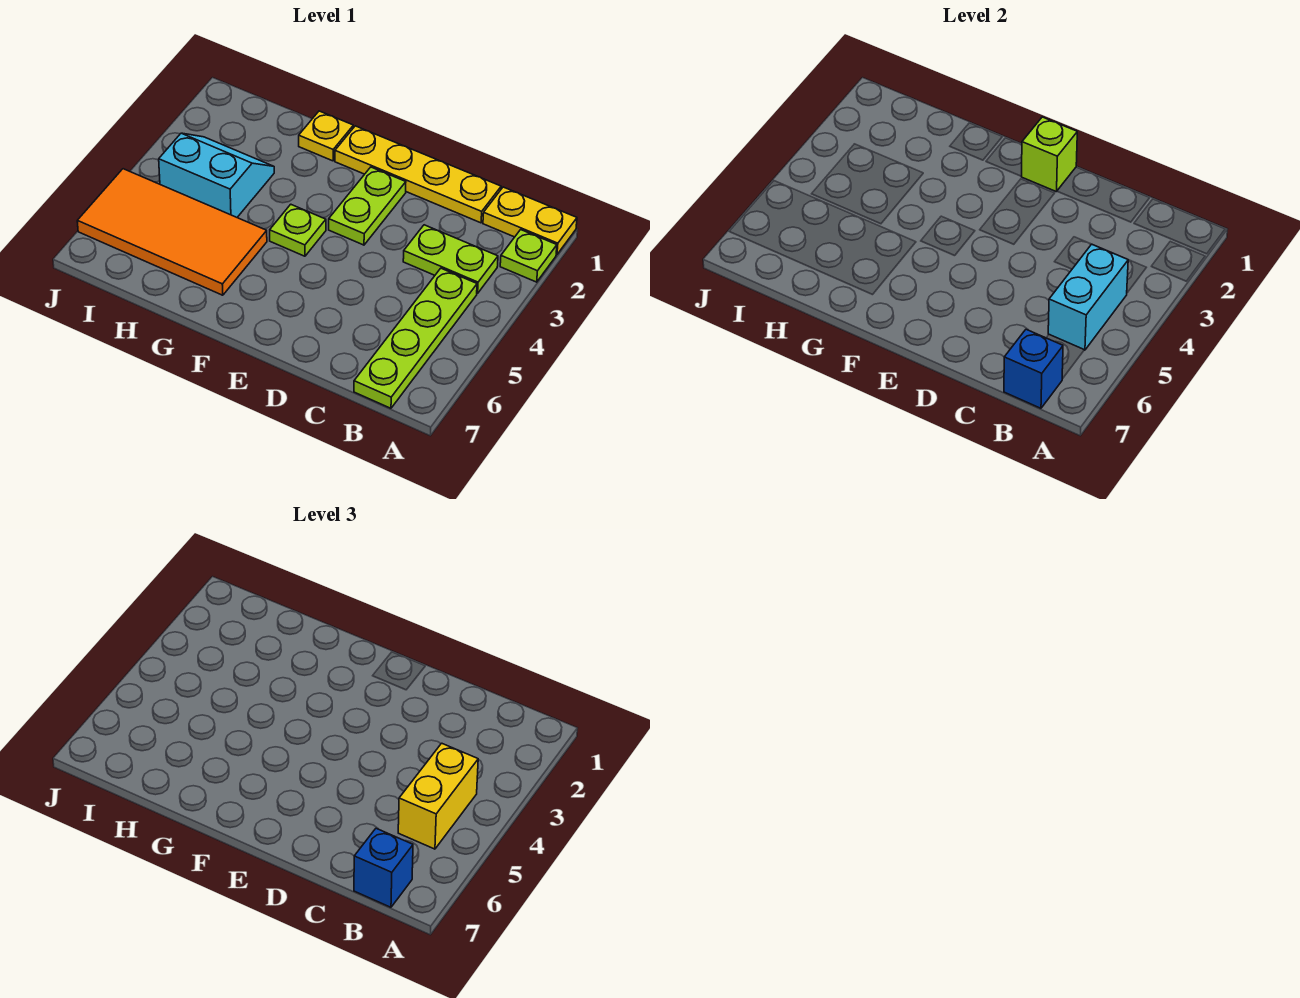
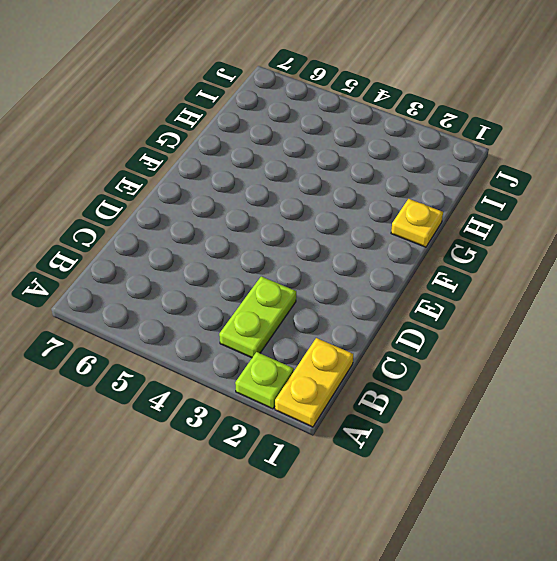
none -> lime 1x4 plate [354,268,477,408]
none -> yellow 1x4 plate [335,126,501,223]
none -> lime 1x2 plate [329,167,406,245]

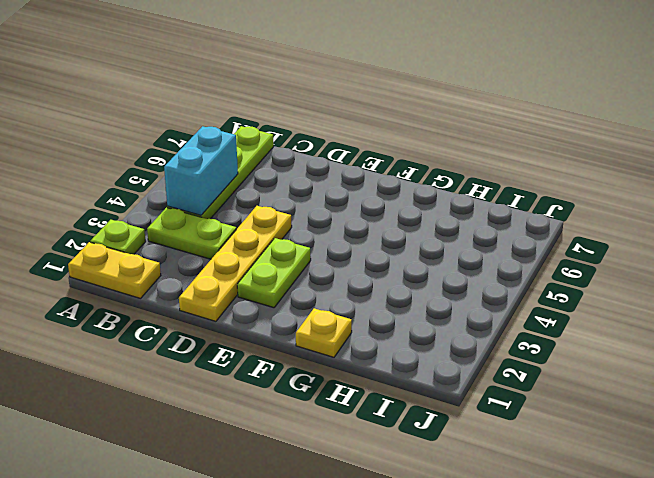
yellow 1x4 plate [179,206,292,321] -> yellow 1x4 plate turned to [335,126,501,223]
none -> lime 1x1 plate [270,204,326,256]
none -> orange 2x4 tile [77,169,267,295]
none -> cyan 2x2 slope [159,133,274,217]

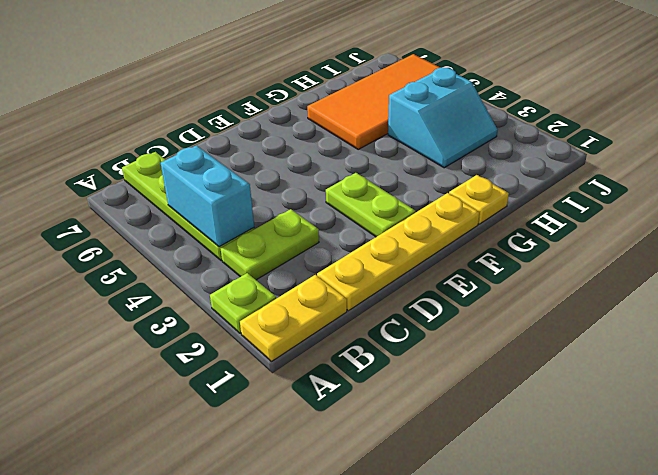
none -> lime 1x1 plate [270,204,326,256]
none -> blue 1x1 brick [1004,329,1063,408]
none -> lime 1x1 brick [1021,117,1077,192]

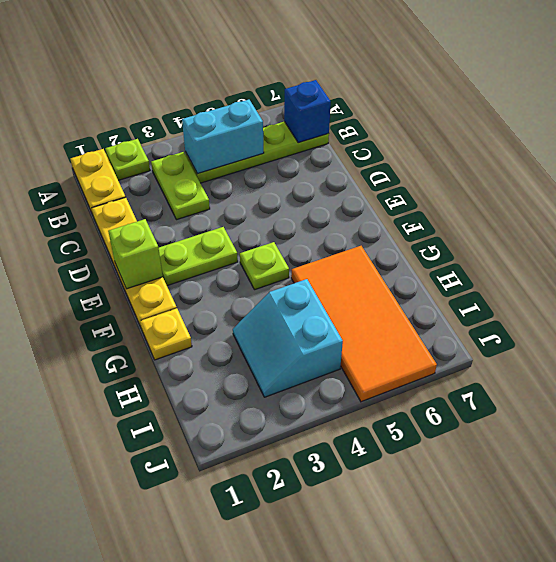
none -> yellow 1x2 brick [398,743,478,849]
none -> blue 1x1 brick [354,828,413,907]

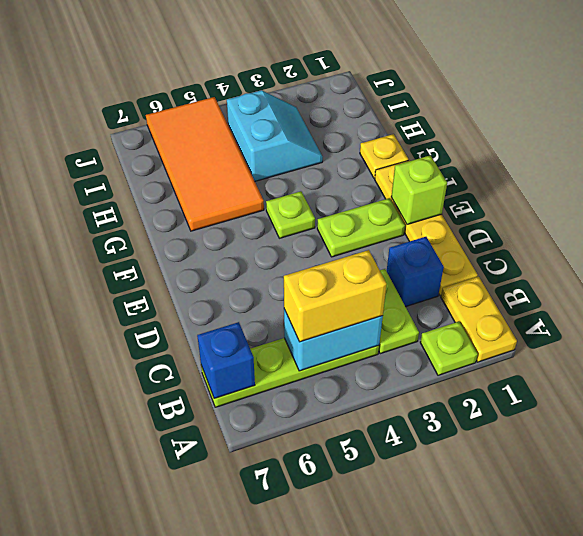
blue 1x1 brick [387,237,444,307] -> blue 1x1 brick moved to [354,828,413,907]

